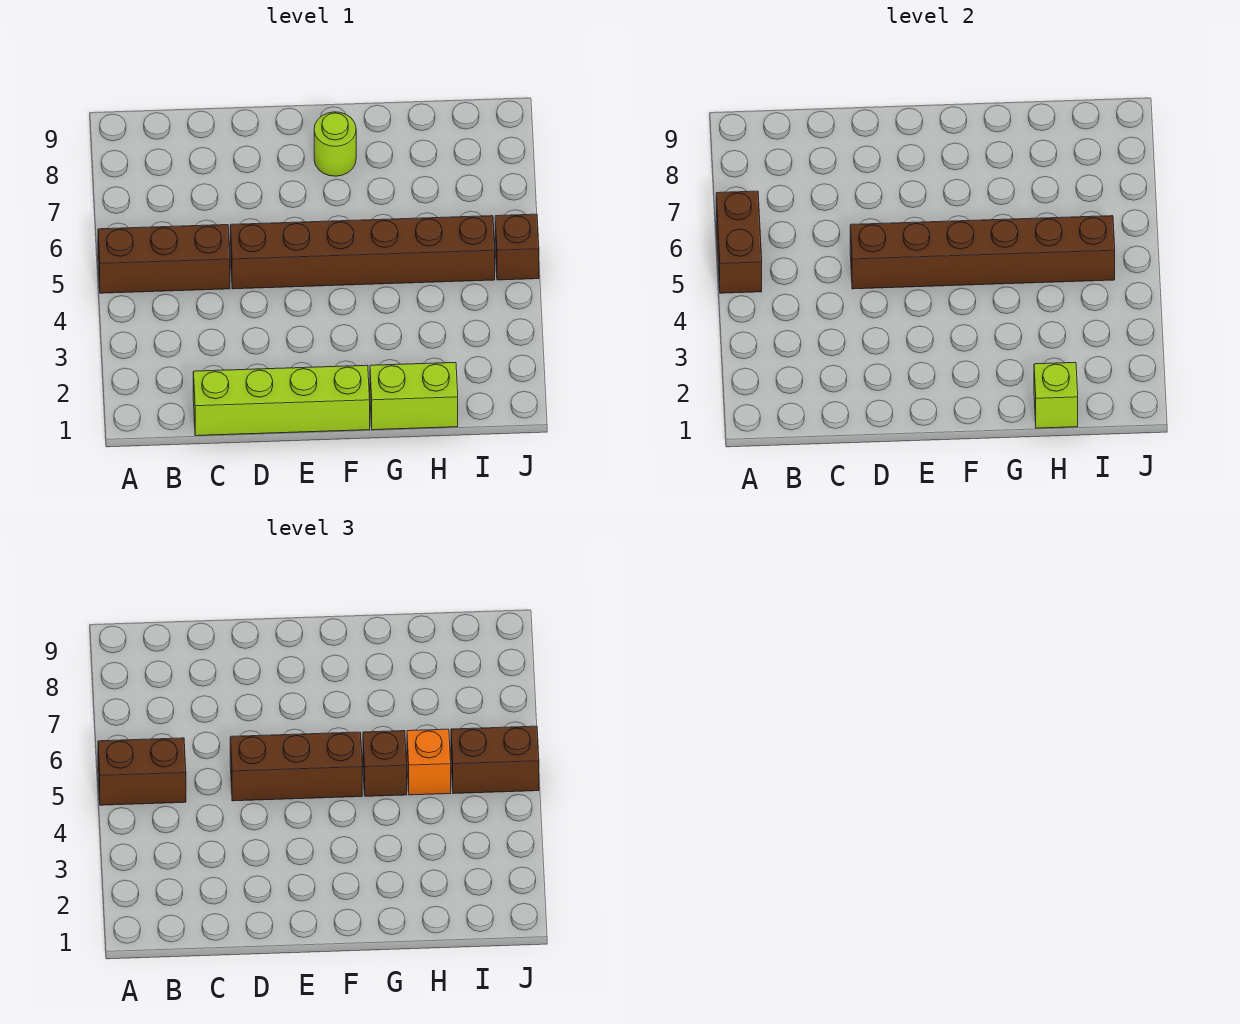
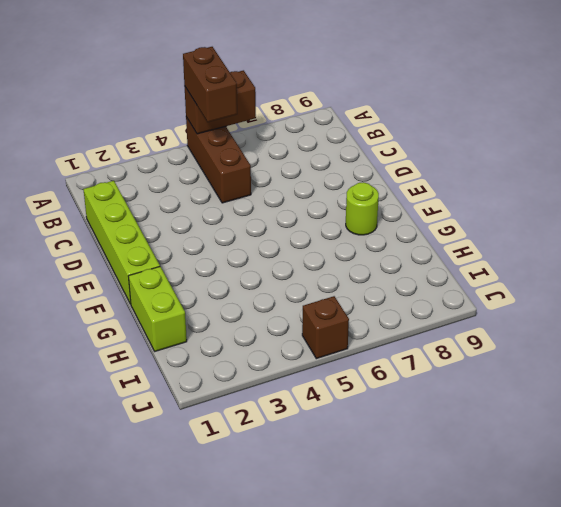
none -> brown 1x6 brick [230,216,495,289]
none -> brown 1x6 brick [850,216,1115,289]
none -> lime 1x1 brick [1034,362,1078,428]

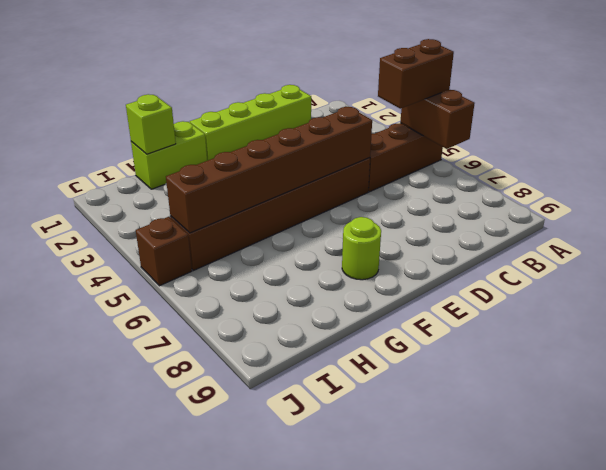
none -> brown 1x3 brick [230,732,362,801]
none -> brown 1x1 brick [363,731,407,796]
none -> orange 1x1 brick [407,729,451,795]

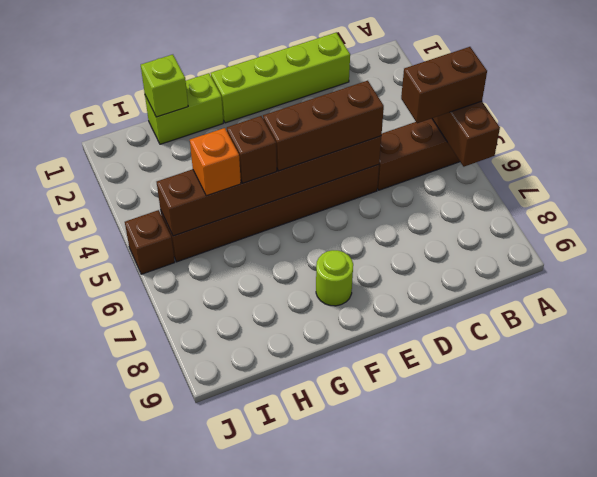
none -> brown 1x2 brick [451,726,539,794]

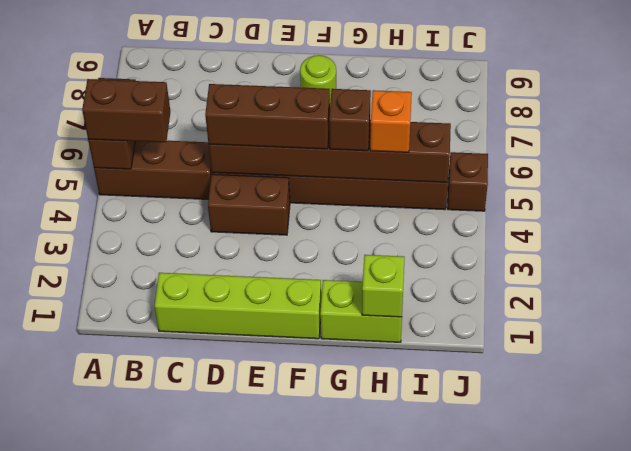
brown 1x2 brick [208,174,290,235] -> brown 1x2 brick moved to [451,726,539,794]

